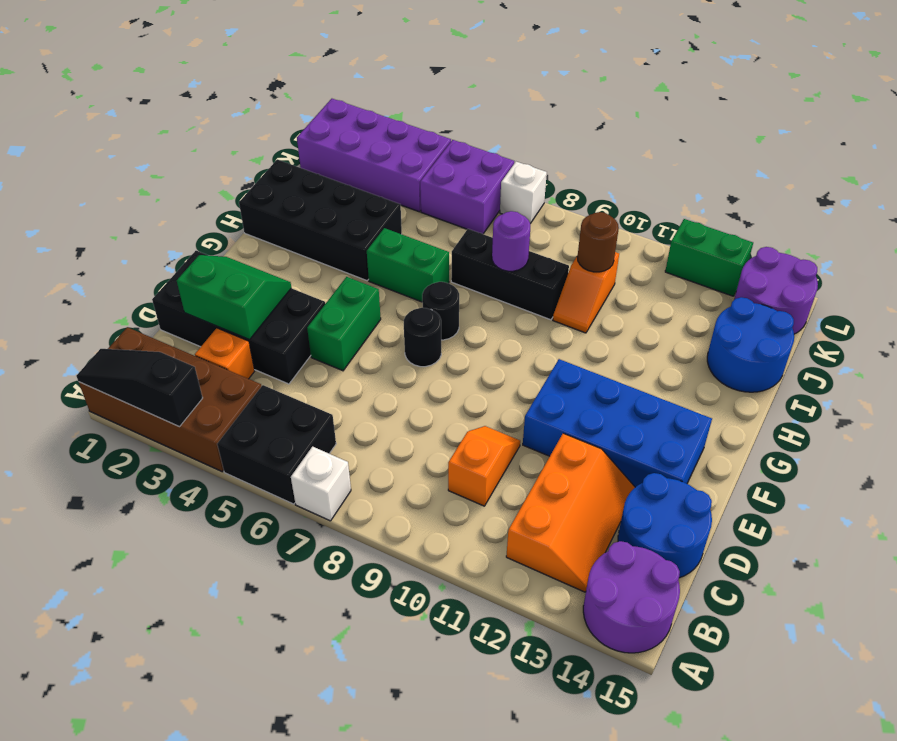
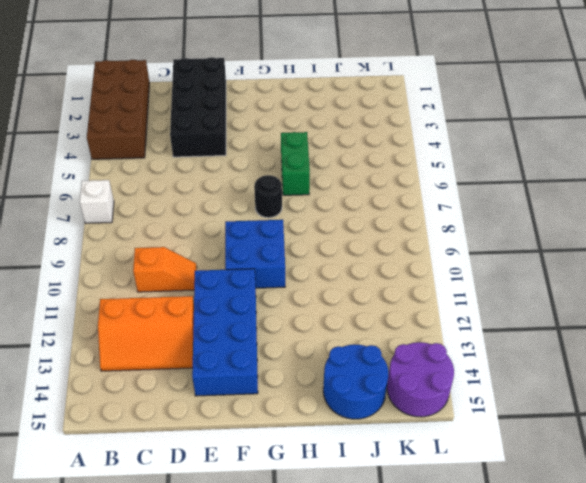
blue 2x2 brick [225,220,285,288] -> none
none -> black 2x2 brick [217,385,336,504]
none -> purple 2x2 round brick [583,541,680,653]
none -> orange 1x1 brick [195,328,255,379]

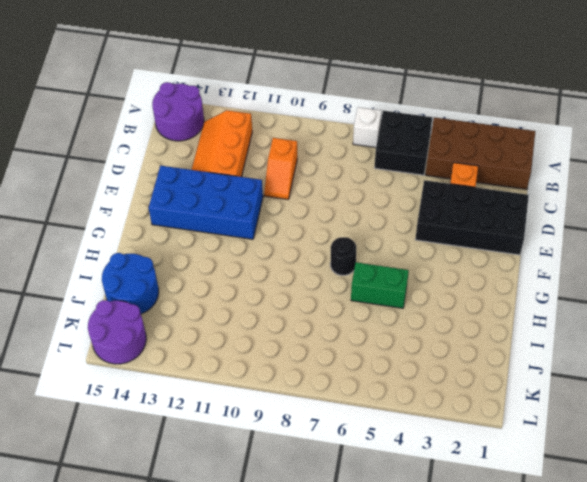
none -> blue 2x2 round brick [618,473,712,578]
none -> green 1x2 brick [307,277,381,371]
none -> black 1x1 round brick [404,308,441,367]

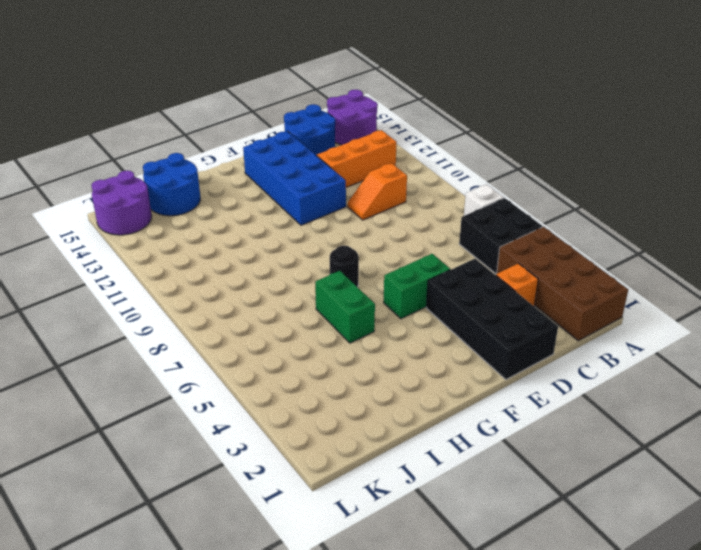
none -> black 1x1 round brick [404,308,441,367]
none -> black 2x4 brick [239,159,402,281]
none -> black 1x3 brick [451,229,569,320]

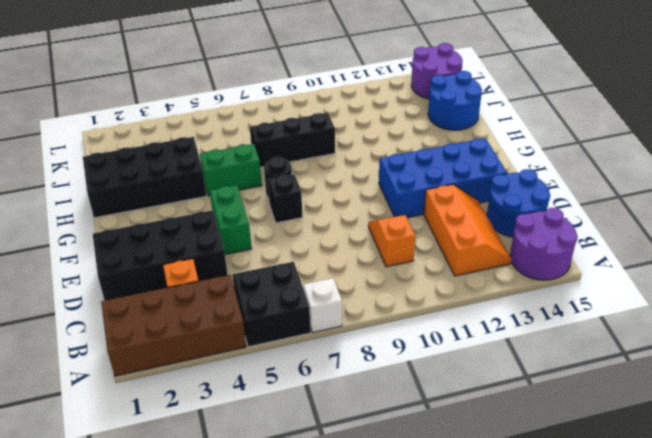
black 1x1 brick [268,174,303,223] -> black 1x1 round brick [404,308,441,367]
none -> orange 1x2 slope [553,252,619,333]
none -> purple 2x4 brick [297,99,451,212]
none -> purple 2x2 brick [420,140,514,234]

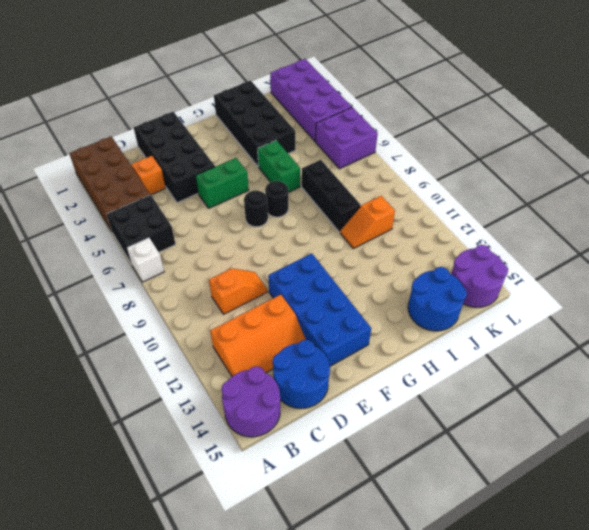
none -> white 1x1 brick [500,162,547,223]
none -> green 1x2 brick [665,219,753,296]
none -> black 1x3 slope [76,349,203,427]

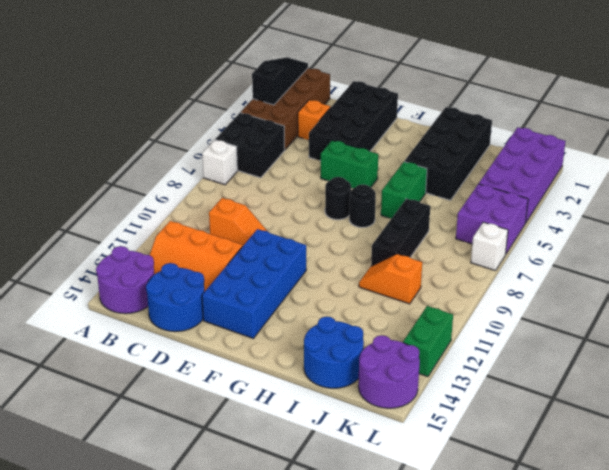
none -> green 2x2 slope [177,255,291,340]
none -> purple 1x1 round brick [492,211,530,271]
none -> brown 1x1 round brick [577,212,619,272]

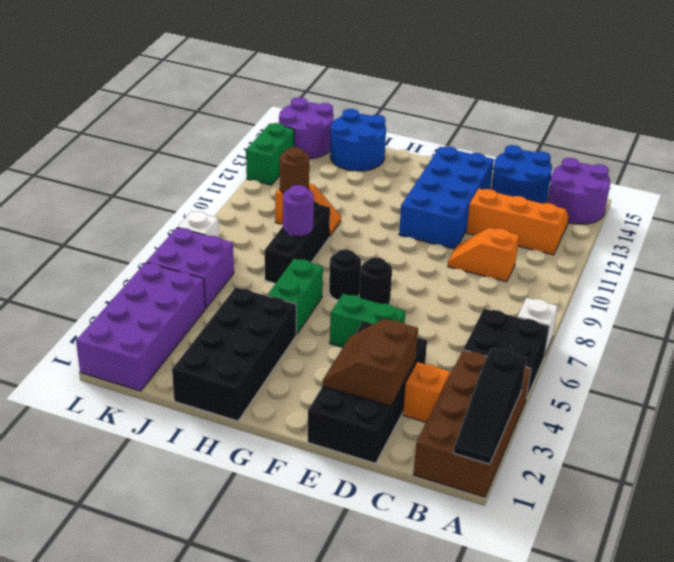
brown 2x2 slope [323,319,418,406] -> green 2x2 slope [177,255,291,340]

